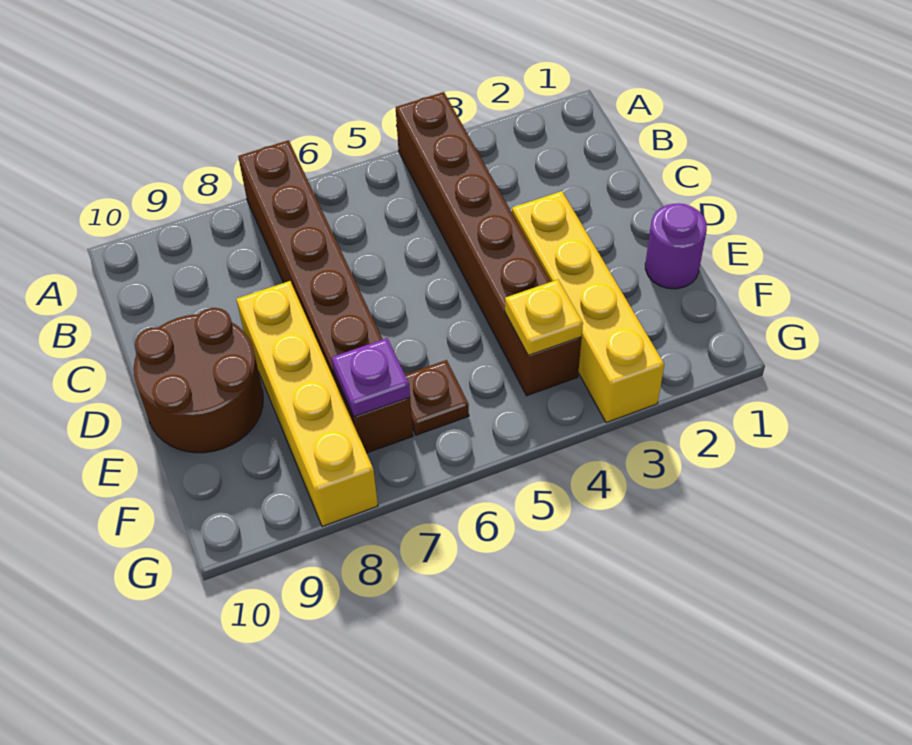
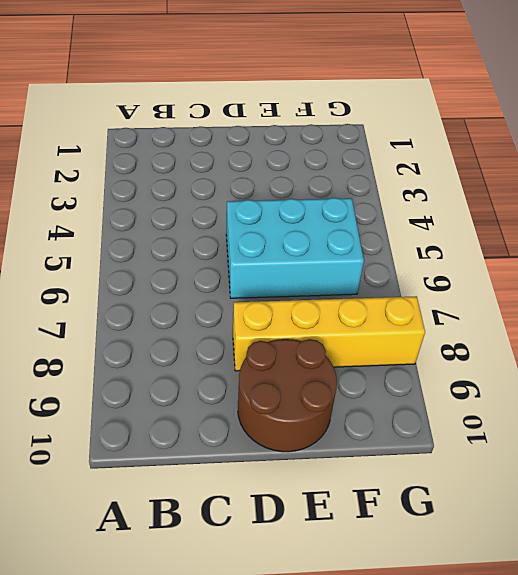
cyan 2x3 brick [226,198,364,298] -> brown 1x1 plate [405,360,469,435]
none -> brown 1x6 brick [396,92,582,396]
none -> brown 1x6 brick [238,140,413,453]

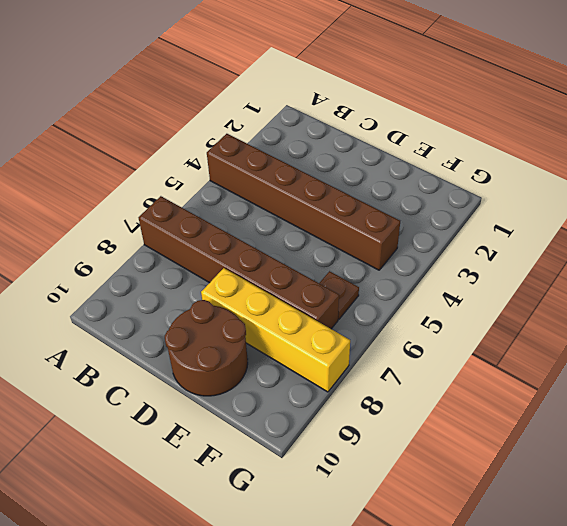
none -> yellow 1x4 brick [512,191,664,423]
none -> purple 1x1 round brick [645,203,707,289]

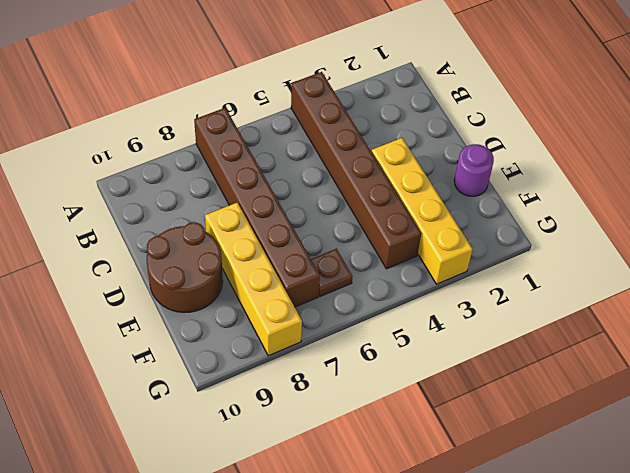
none -> yellow 1x1 plate [505,280,583,355]
none -> purple 1x1 plate [331,338,410,417]

